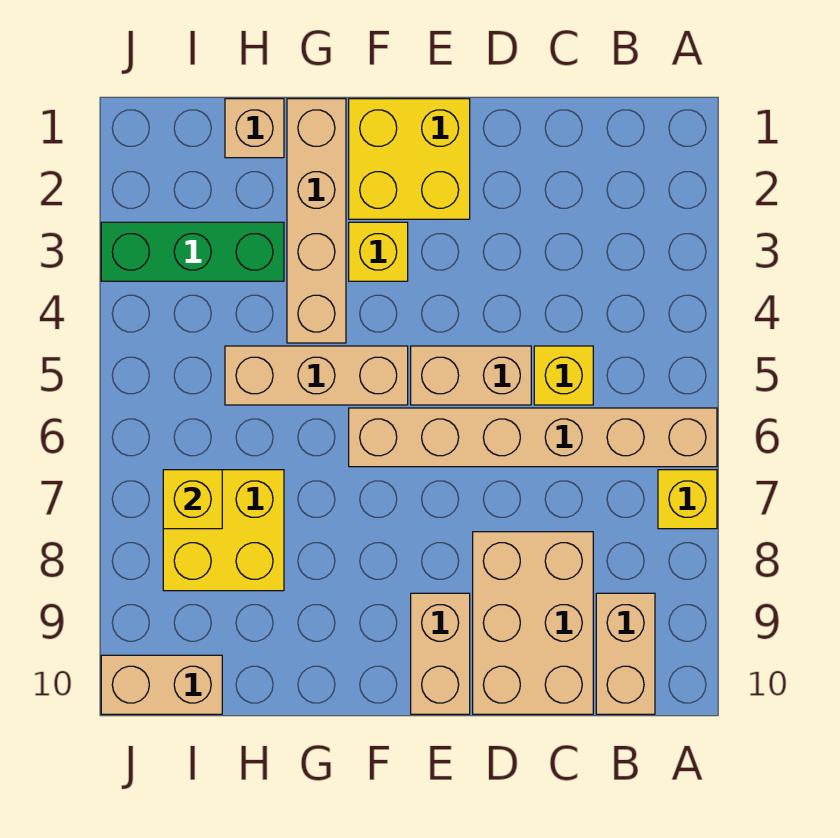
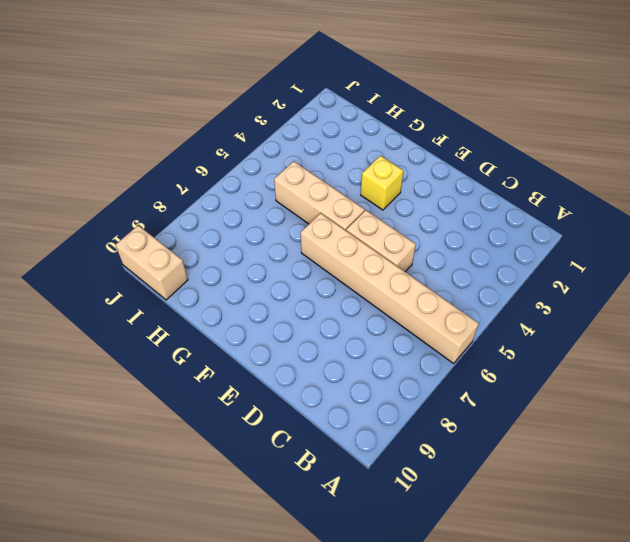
none -> yellow 1x1 brick [658,470,717,529]
none -> tan 1x2 brick [596,593,655,714]
none -> yellow 1x1 brick [534,346,593,405]

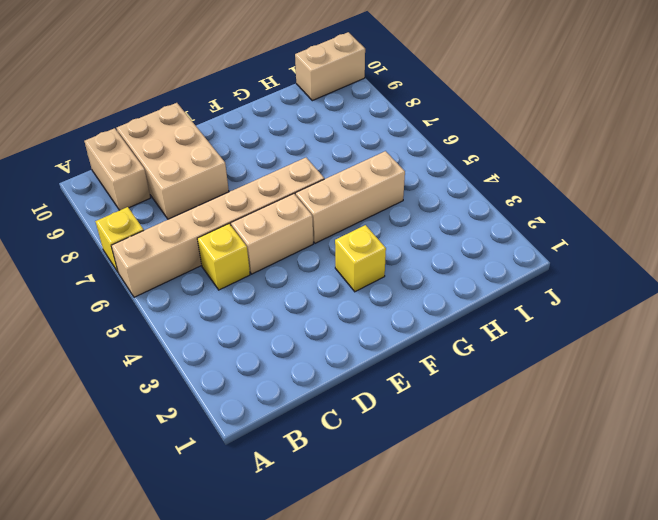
none -> yellow 2x2 brick [349,99,470,219]
none -> tan 1x2 brick [411,593,470,714]
none -> tan 1x4 brick [287,99,346,343]

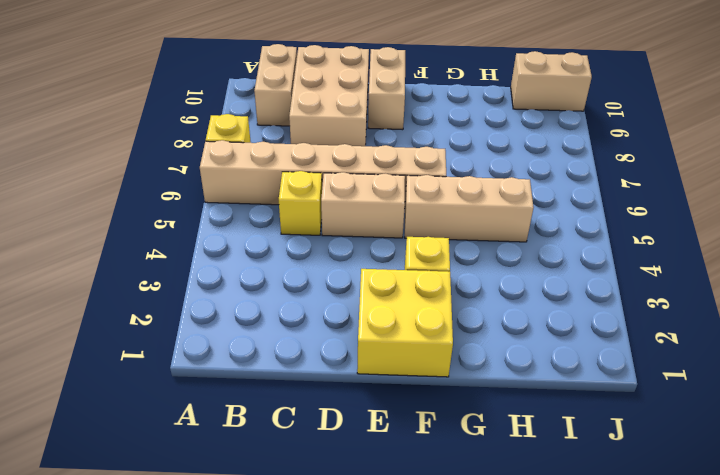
none -> tan 1x4 brick [287,99,346,343]
none -> tan 1x1 brick [225,99,284,158]
none -> green 1x3 brick [101,222,284,281]

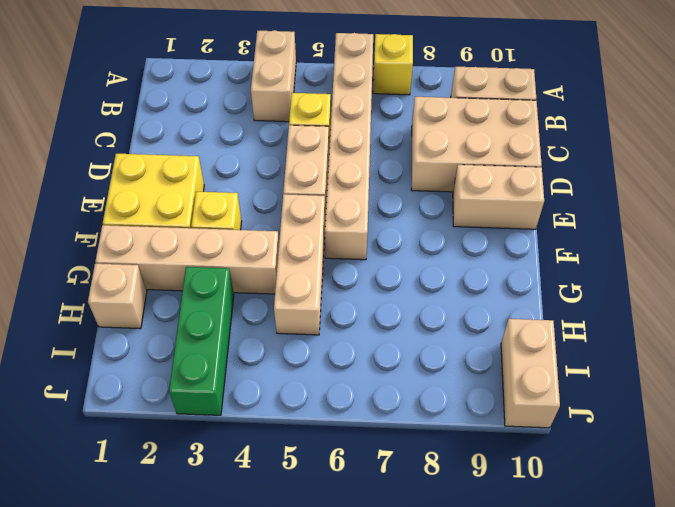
tan 1x2 brick [251,30,296,122] -> none
none -> yellow 2x2 brick [163,470,284,591]
none -> yellow 1x1 brick [163,470,222,529]

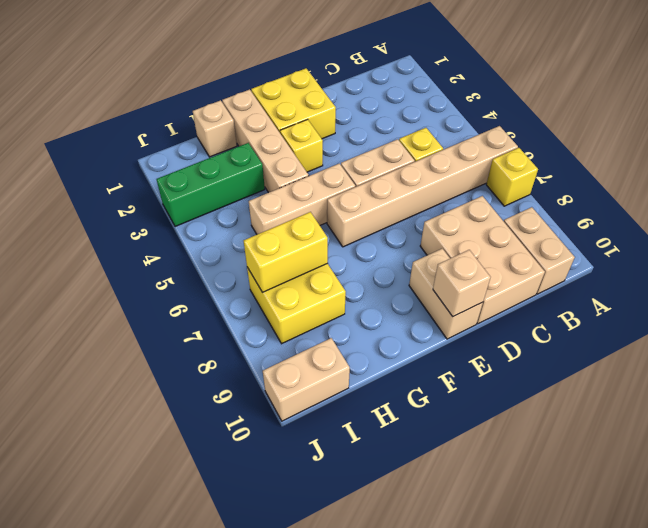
tan 1x1 brick [433,250,490,316] -> none
yellow 1x2 brick [244,212,328,293] -> yellow 1x1 brick [163,470,222,529]

